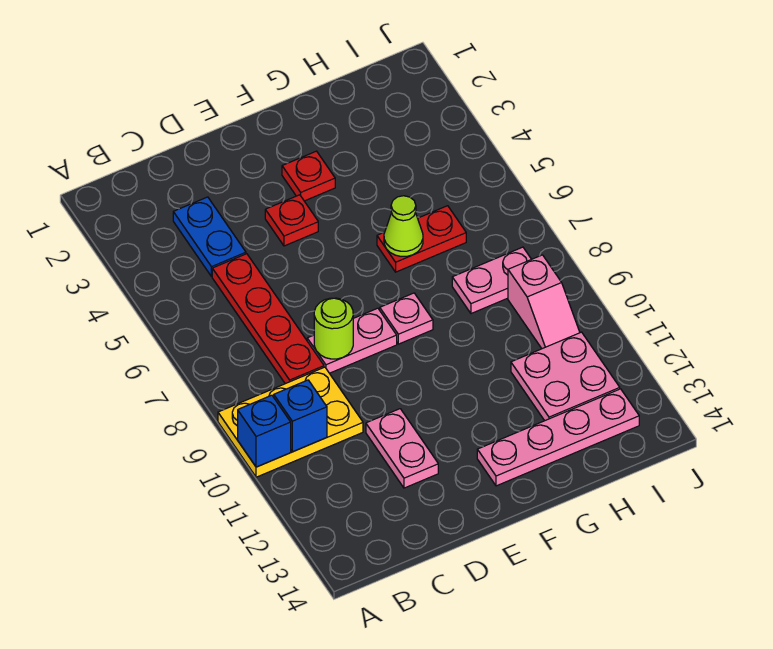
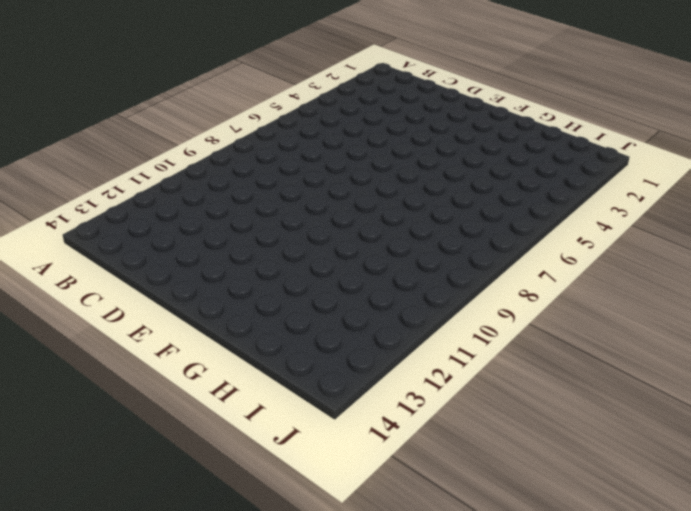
none -> yellow 2x3 plate [218,367,363,477]
none -> blue 1x2 plate [173,197,246,277]
none -> red 1x4 plate [212,254,324,384]

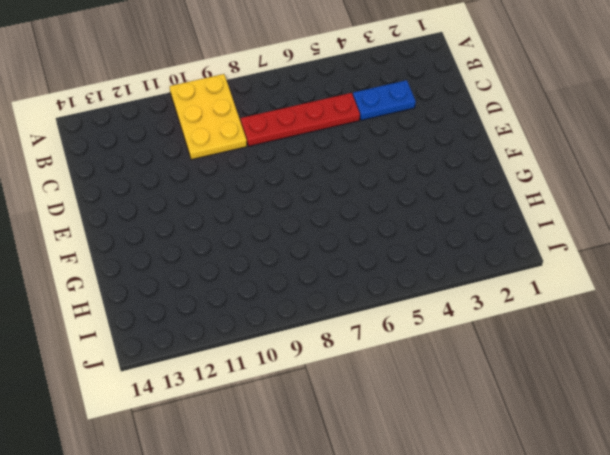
none -> pink 1x2 plate [307,308,397,373]
none -> pink 1x2 plate [366,409,438,488]
none -> red 1x1 plate [265,195,318,246]

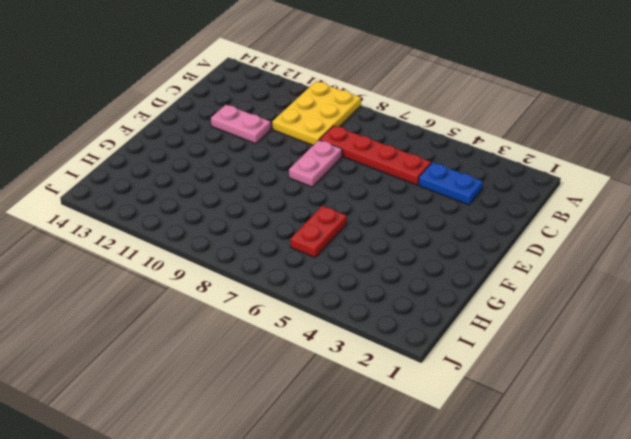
none -> red 1x1 plate [265,195,318,246]
none -> red 1x1 plate [282,151,335,201]
none -> pink 1x1 plate [380,293,433,344]

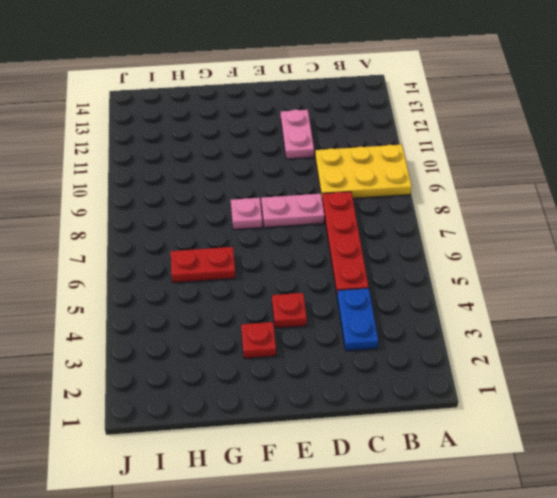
none -> pink 1x4 plate [477,389,639,486]
none -> pink 1x2 plate [452,247,531,314]
none -> pink 2x2 plate [511,332,620,421]

